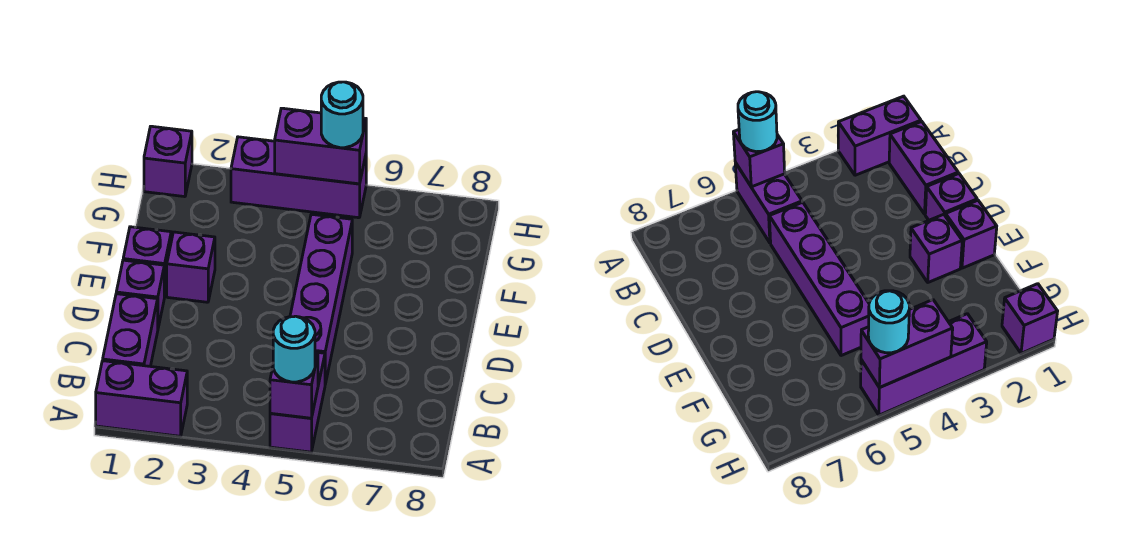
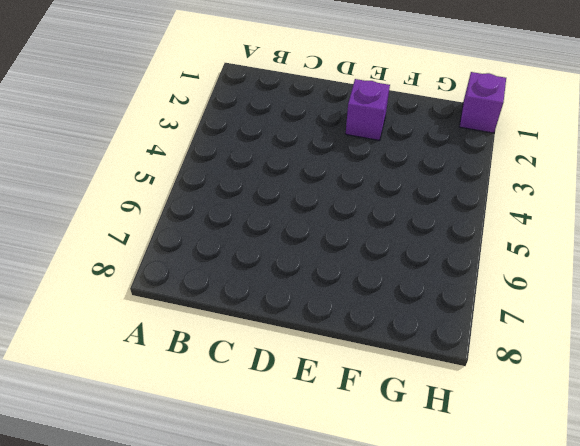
none -> purple 1x2 brick [96,361,187,436]
none -> purple 1x2 brick [270,352,325,452]
none -> purple 1x2 brick [103,294,158,366]

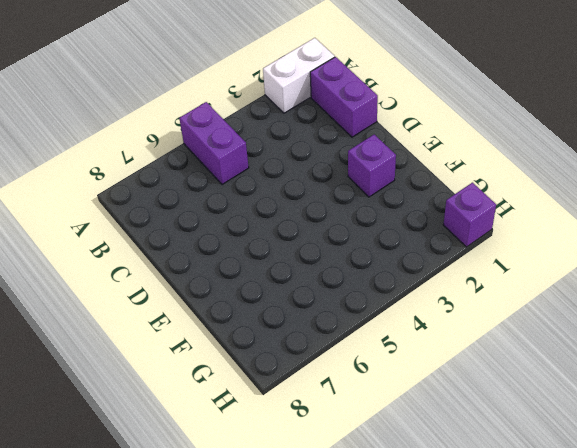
white 1x2 brick [263,38,335,113] -> purple 1x2 brick [96,361,187,436]
none -> purple 1x4 brick [290,214,352,384]
none -> purple 1x1 brick [116,260,164,327]
none -> purple 1x1 brick [123,227,171,297]

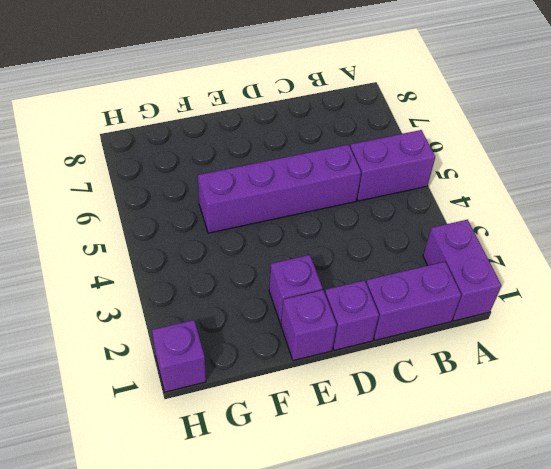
none -> purple 1x3 brick [231,137,366,218]
none -> purple 1x1 brick [270,353,318,418]
none -> purple 1x2 brick [275,108,366,184]

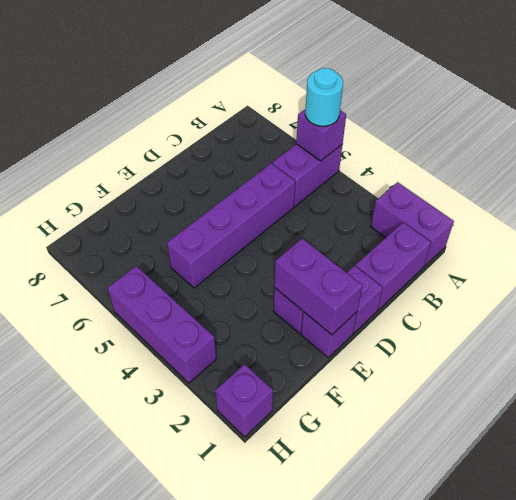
purple 1x2 brick [274,239,362,335] -> purple 1x2 brick moved to [275,108,366,184]
none -> cyan 1x1 round brick [321,82,363,148]

